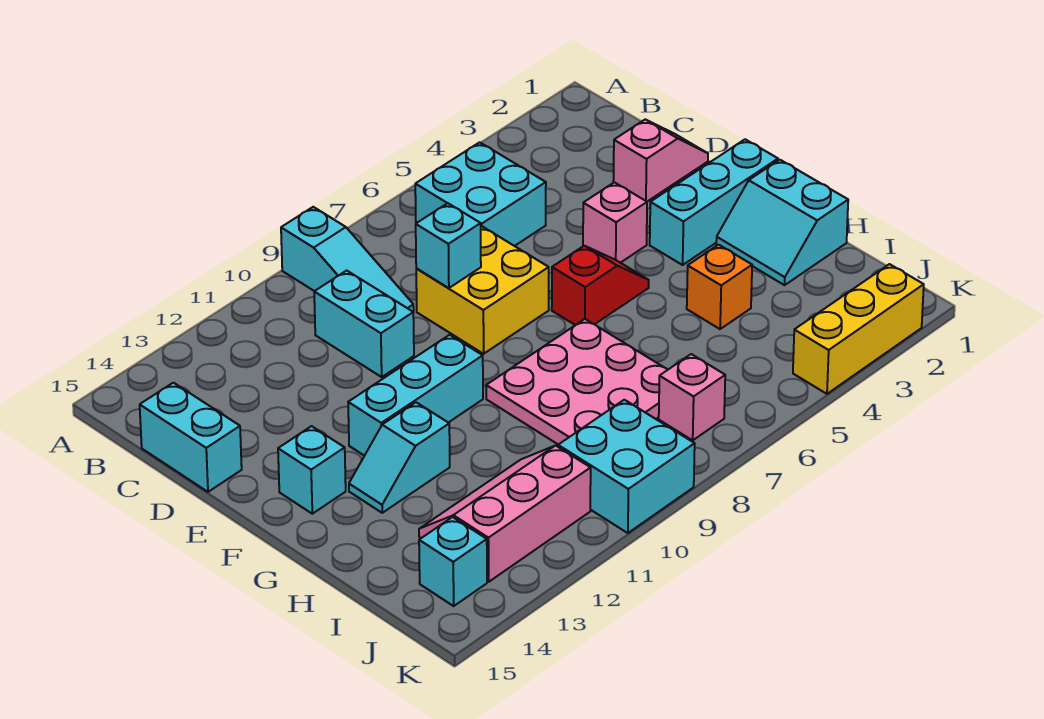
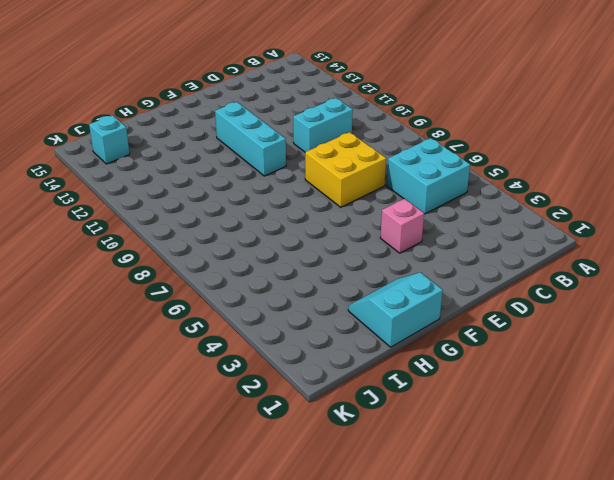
none -> cyan 1x3 slope [281,207,414,312]
none -> cyan 1x2 brick [140,383,242,492]
none -> pink 1x2 slope [613,119,708,201]

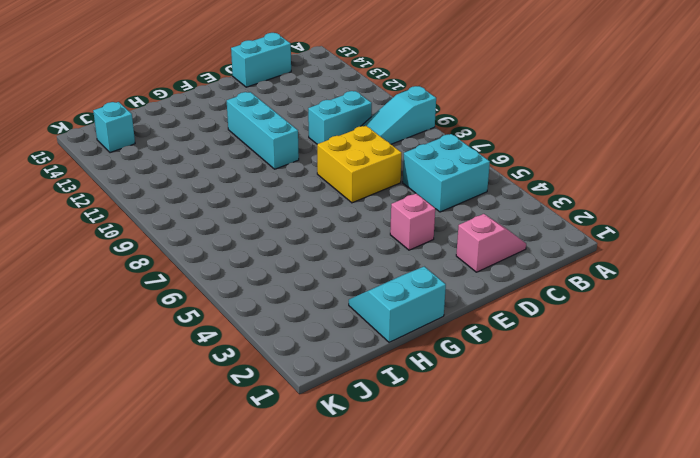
pink 1x2 slope [456,214,526,272] -> pink 1x2 slope turned to [613,119,708,201]
none -> cyan 1x3 brick [650,139,778,265]
none -> red 1x2 slope [552,246,649,325]
none -> cyan 1x1 brick [278,426,346,514]

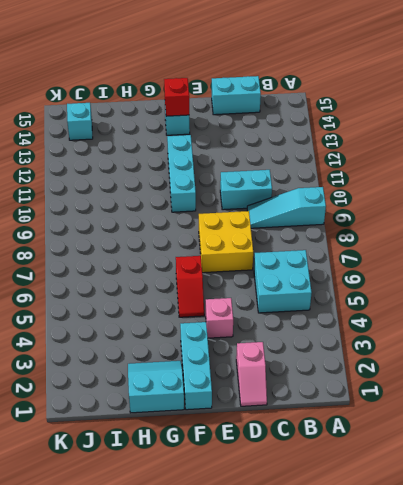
red 1x1 brick [164,78,189,116] -> none
none -> pink 3x3 plate [486,319,668,445]
none -> cyan 1x2 slope [349,402,450,513]
none -> orange 1x1 brick [687,245,752,329]

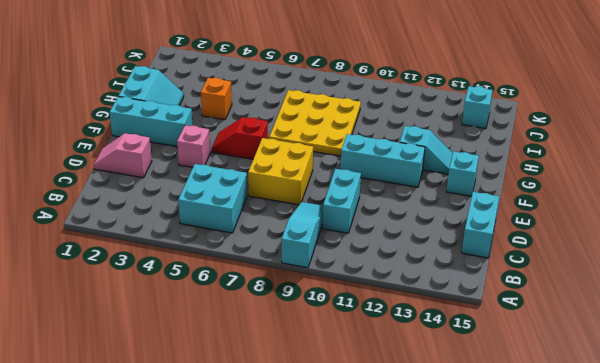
yellow 3x3 plate [269,90,361,156] -> pink 3x3 plate [486,319,668,445]
none -> pink 2x3 slope [419,446,591,582]
none -> pink 1x1 brick [659,354,725,440]
none -> cyan 2x2 brick [558,400,695,533]

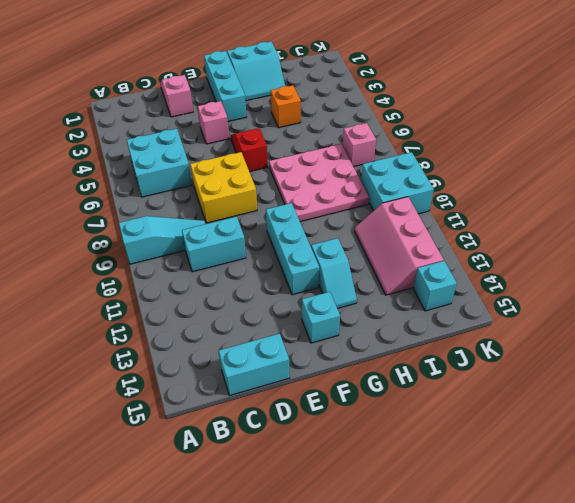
none -> yellow 1x3 brick [793,264,924,394]
none -> cyan 1x1 brick [416,203,481,288]

